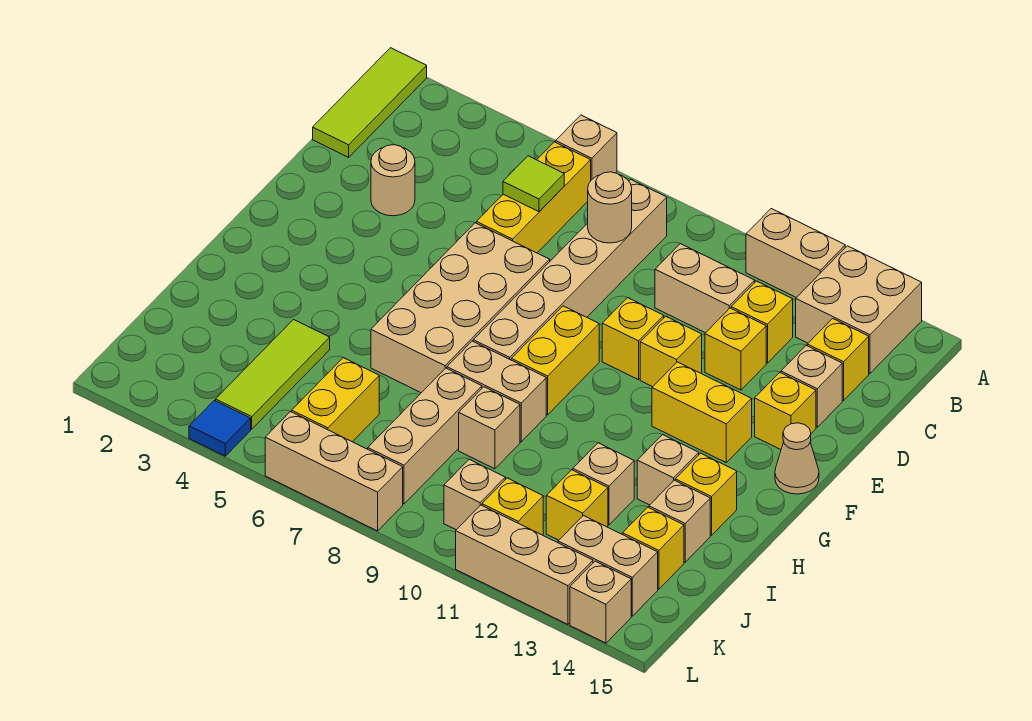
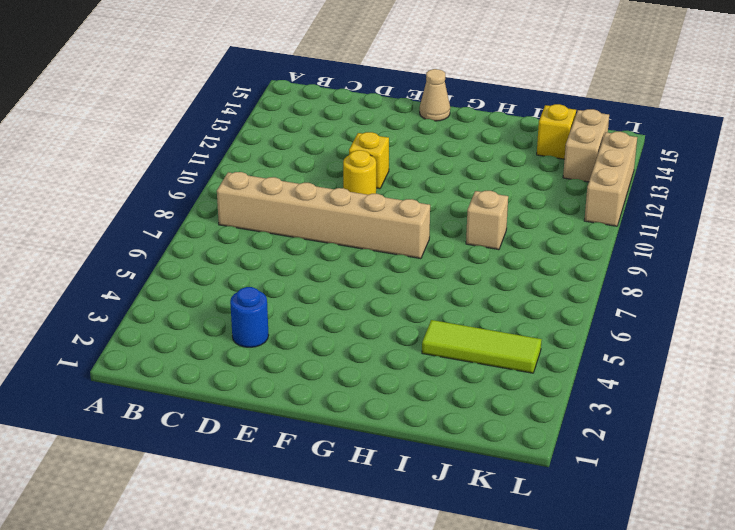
blue 1x1 round brick [230,287,269,347] -> tan 1x1 round brick [371,145,415,216]
yellow 1x1 round brick [343,150,376,195] -> yellow 1x1 brick [602,298,664,380]
none -> lime 1x3 tile [313,48,427,157]
none -> tan 1x1 brick [556,115,617,180]
none -> tan 1x2 brick [746,209,845,298]
none -> tan 2x2 brick [796,246,922,373]

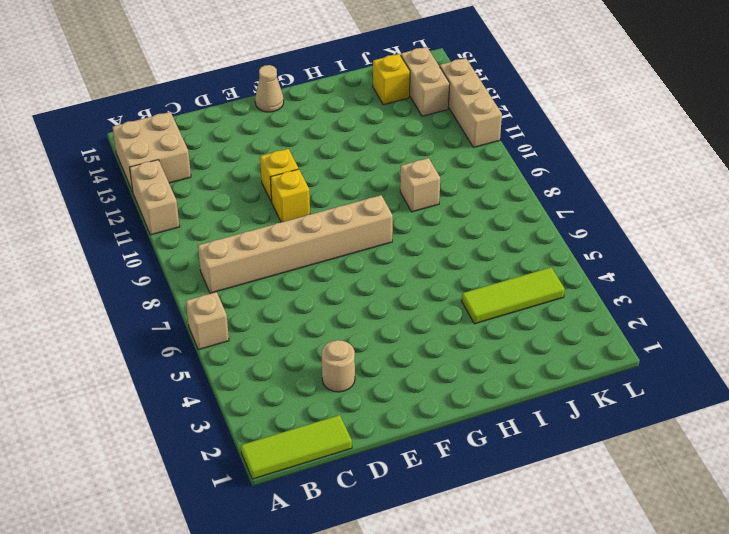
none -> yellow 1x3 brick [476,142,591,253]
none -> tan 1x2 brick [655,244,755,333]
none -> yellow 1x1 brick [731,281,793,363]
none -> yellow 1x1 brick [807,319,869,400]

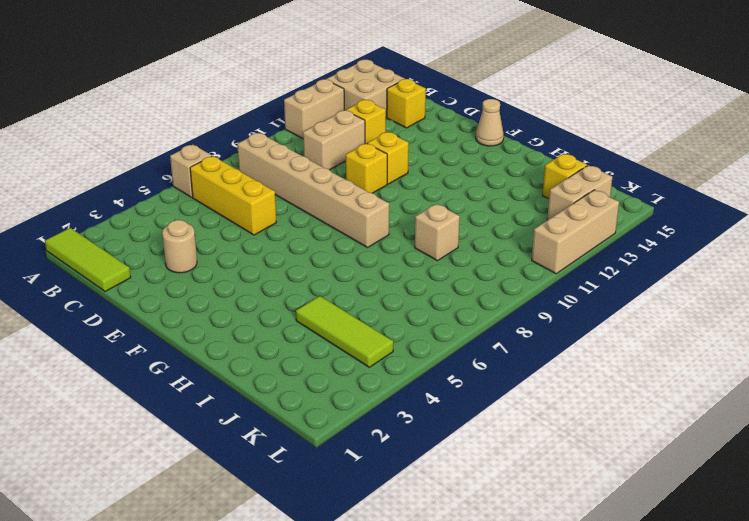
none -> yellow 1x1 brick [705,308,766,390]
none -> tan 1x1 brick [781,345,842,427]
none -> tan 2x4 brick [371,223,550,393]
none -> yellow 1x1 brick [755,373,816,450]

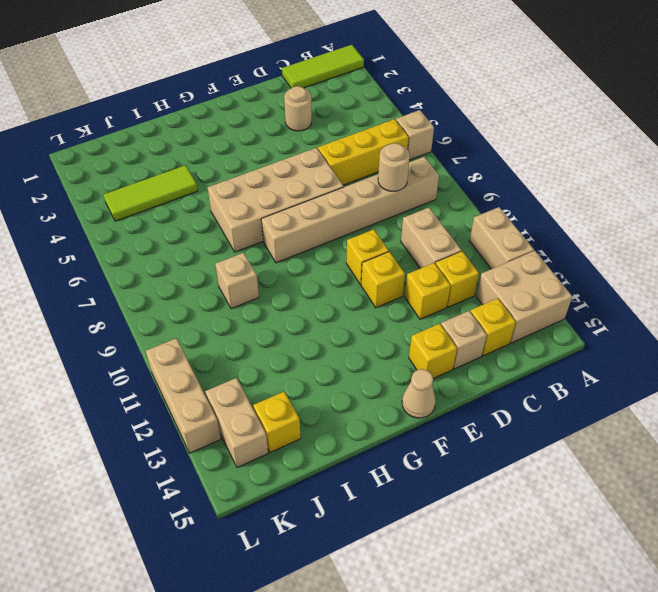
none -> yellow 1x2 brick [511,306,599,415]
none -> yellow 1x2 brick [652,362,752,462]
none -> tan 1x2 brick [447,341,546,442]
none -> tan 1x1 brick [637,434,699,505]

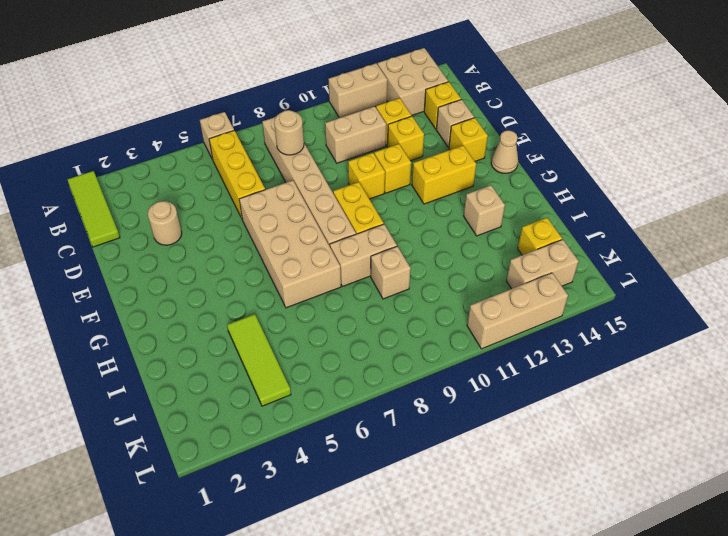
none -> yellow 1x1 brick [675,453,737,535]
none -> tan 1x3 brick [368,368,482,504]
none -> tan 1x1 brick [573,443,634,525]
none -> tan 1x1 brick [649,480,710,562]

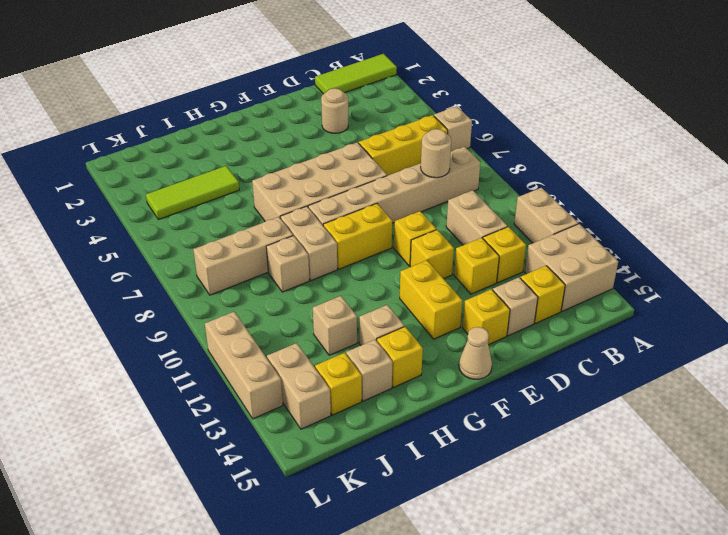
none -> yellow 1x2 brick [292,358,379,442]
none -> yellow 1x1 brick [546,470,608,540]
none -> tan 1x1 brick [444,459,505,530]
none -> yellow 1x1 brick [482,478,543,535]

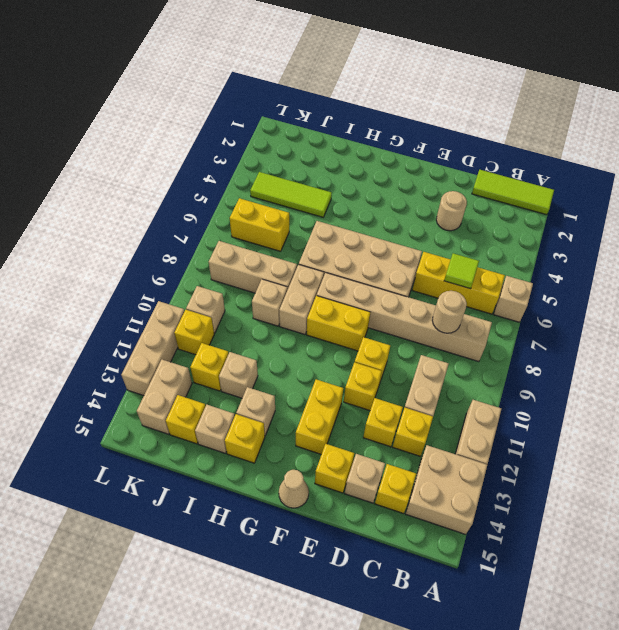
none -> blue 1x1 tile [189,400,251,456]
none -> tan 1x3 brick [265,412,403,531]
none -> tan 1x1 brick [570,561,631,643]

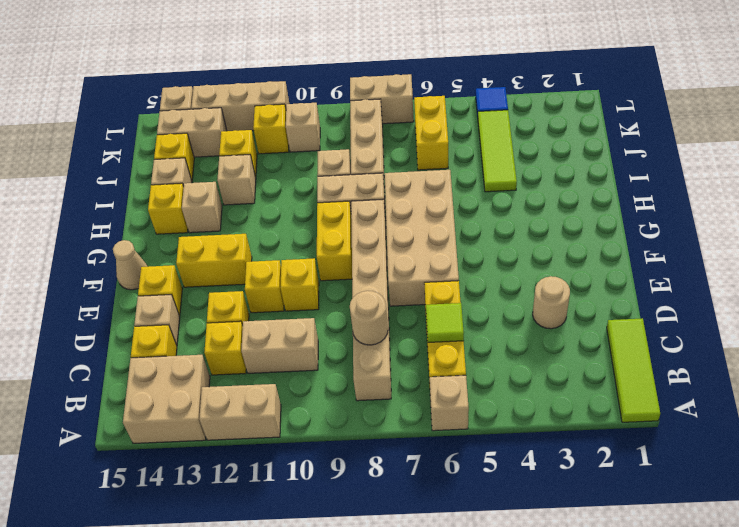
tan 1x2 brick [350,74,414,124] -> tan 1x3 brick [265,412,403,531]

